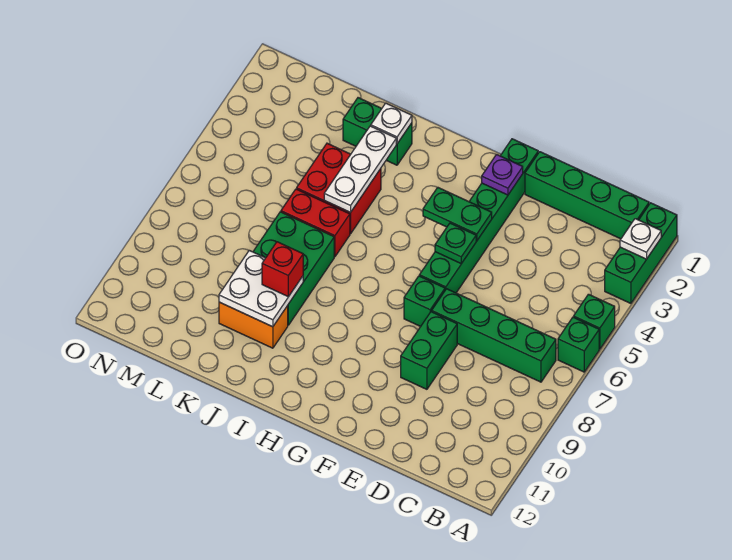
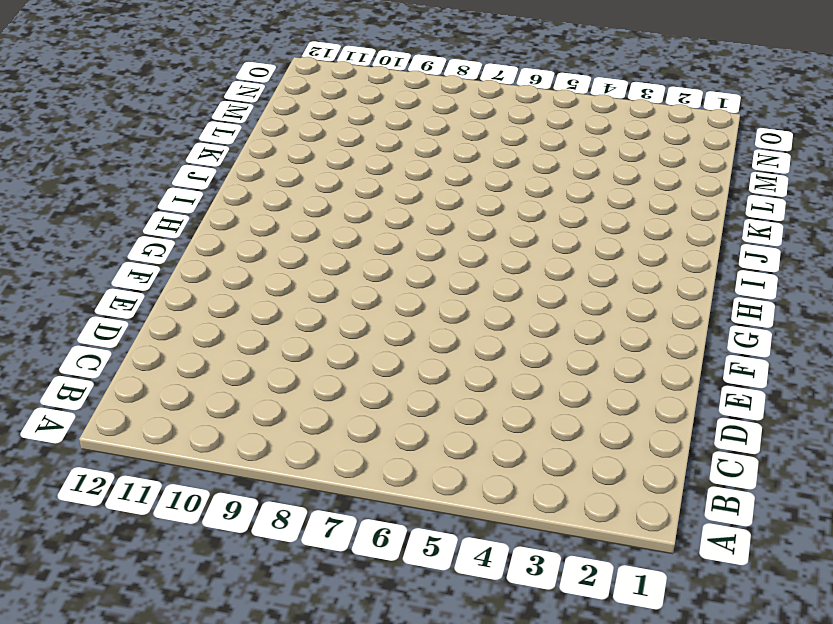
none -> green 1x3 brick [605,203,677,303]
none -> green 1x1 brick [574,294,615,349]
none -> green 1x1 brick [558,317,599,372]

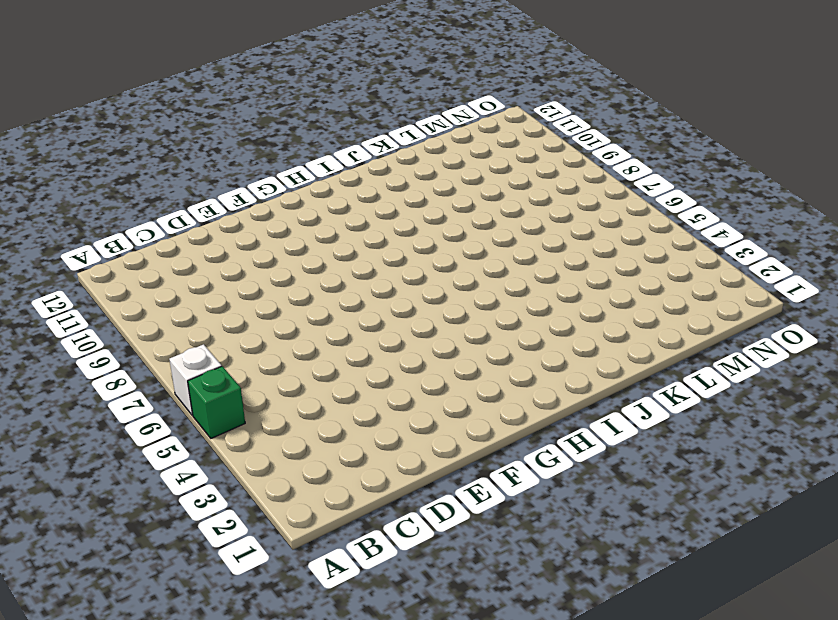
white 1x1 brick [169,344,222,415] -> green 1x1 brick [558,317,599,372]
none -> green 1x3 brick [605,203,677,303]
none -> green 1x4 brick [525,152,649,239]
none -> green 1x4 brick [432,289,556,382]

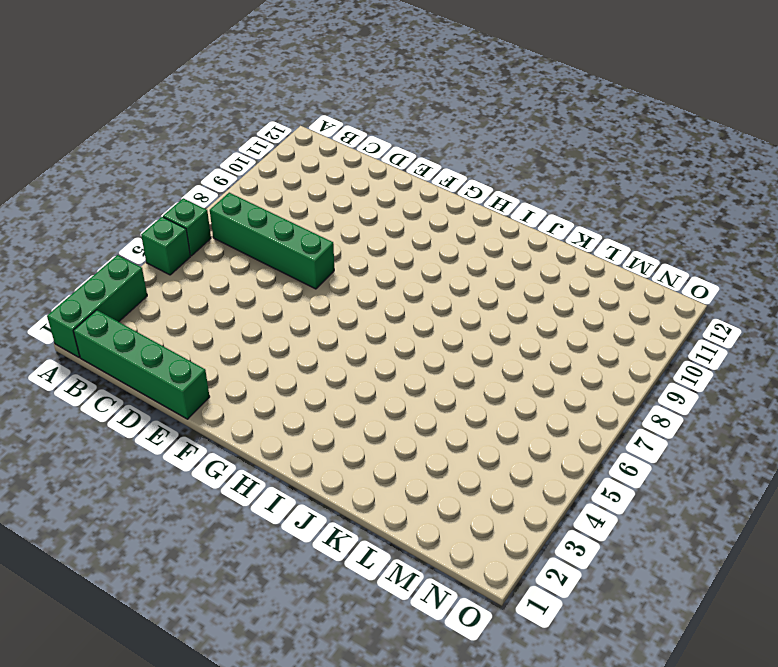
none -> green 1x2 brick [401,312,457,389]
none -> green 1x6 brick [419,139,538,293]
none -> green 1x1 brick [404,276,445,327]

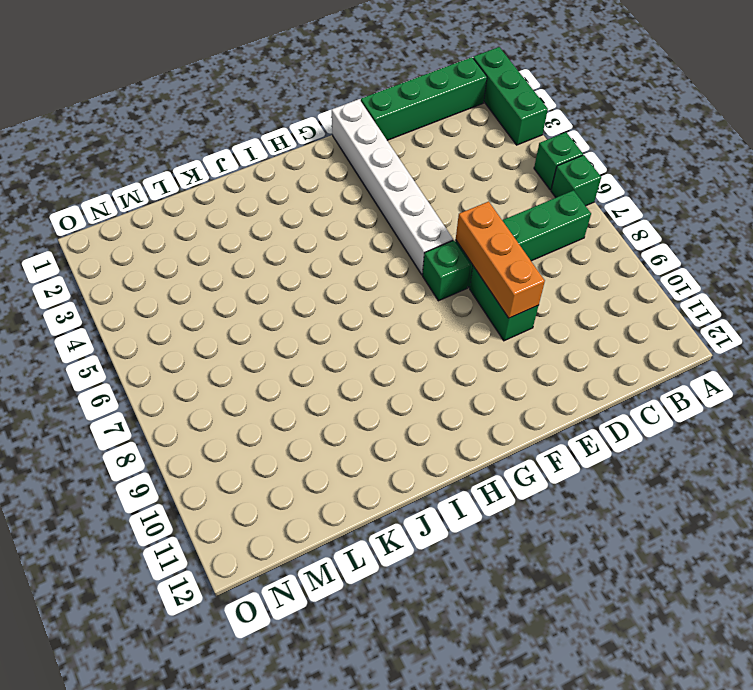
orange 1x3 brick [456,201,545,318] -> none
white 1x6 brick [332,99,453,275] -> green 1x6 brick [419,139,538,293]
none -> green 1x2 brick [343,98,412,165]
none -> red 2x2 brick [297,143,381,234]
none -> red 1x2 brick [281,189,350,257]

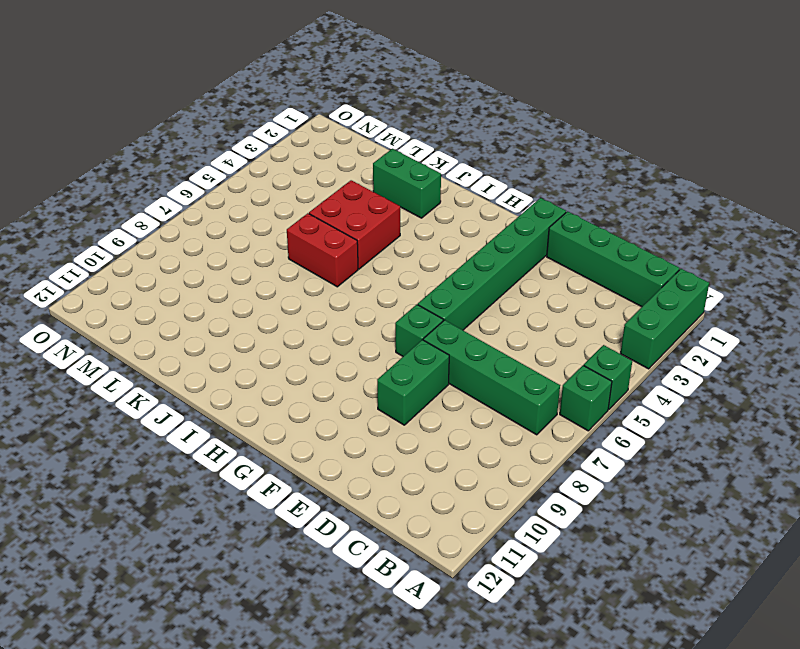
none -> green 2x3 brick [253,212,334,325]
none -> orange 1x2 brick [219,302,288,348]
none -> white 1x1 plate [620,219,661,259]

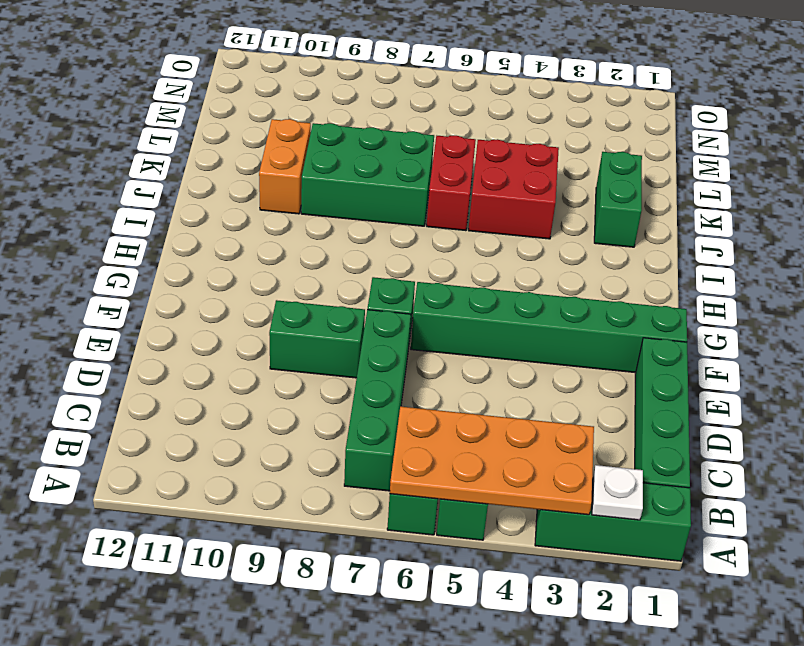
orange 2x4 plate [390,407,594,515] -> none
none -> purple 1x1 plate [482,155,523,195]
none -> green 1x2 plate [423,187,492,241]
none -> green 1x1 plate [435,223,476,264]

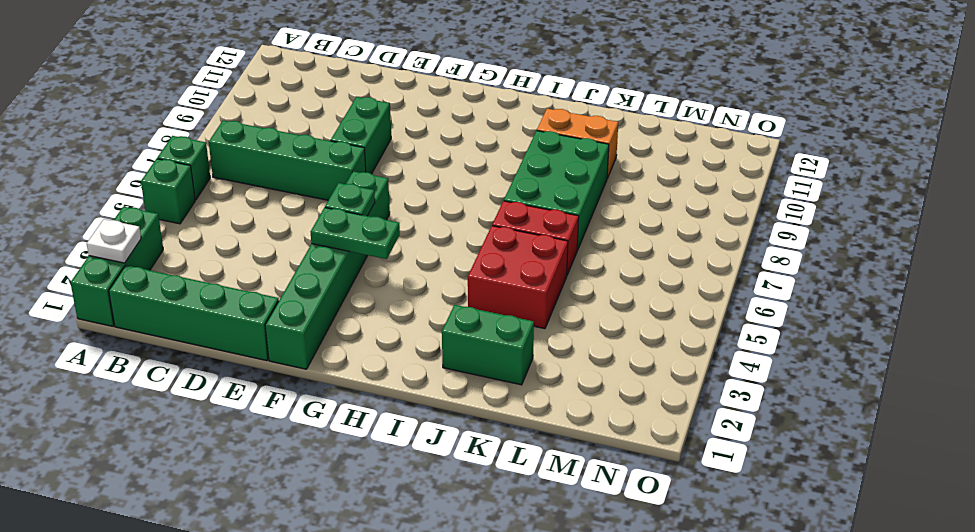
none -> green 1x1 brick [404,276,445,327]
none -> purple 1x1 plate [482,155,523,195]
none -> white 1x1 plate [371,103,412,144]

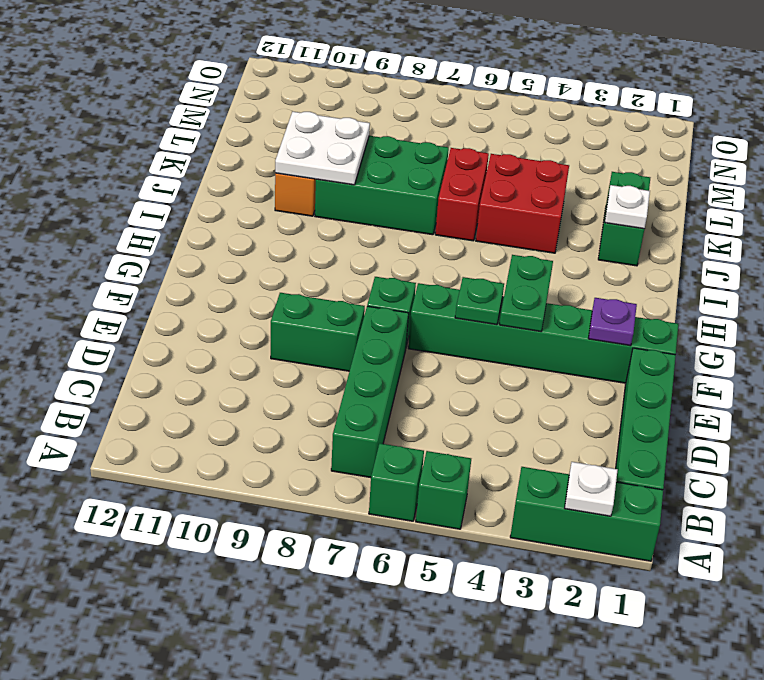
none -> white 1x3 plate [324,126,396,213]
none -> red 1x1 brick [262,242,303,297]

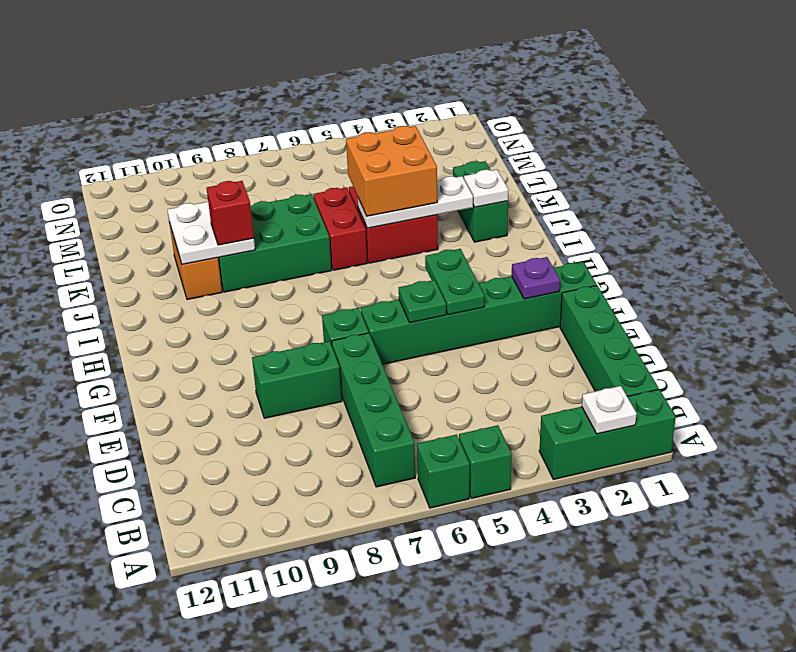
orange 2x2 brick [346,126,437,216] -> none

